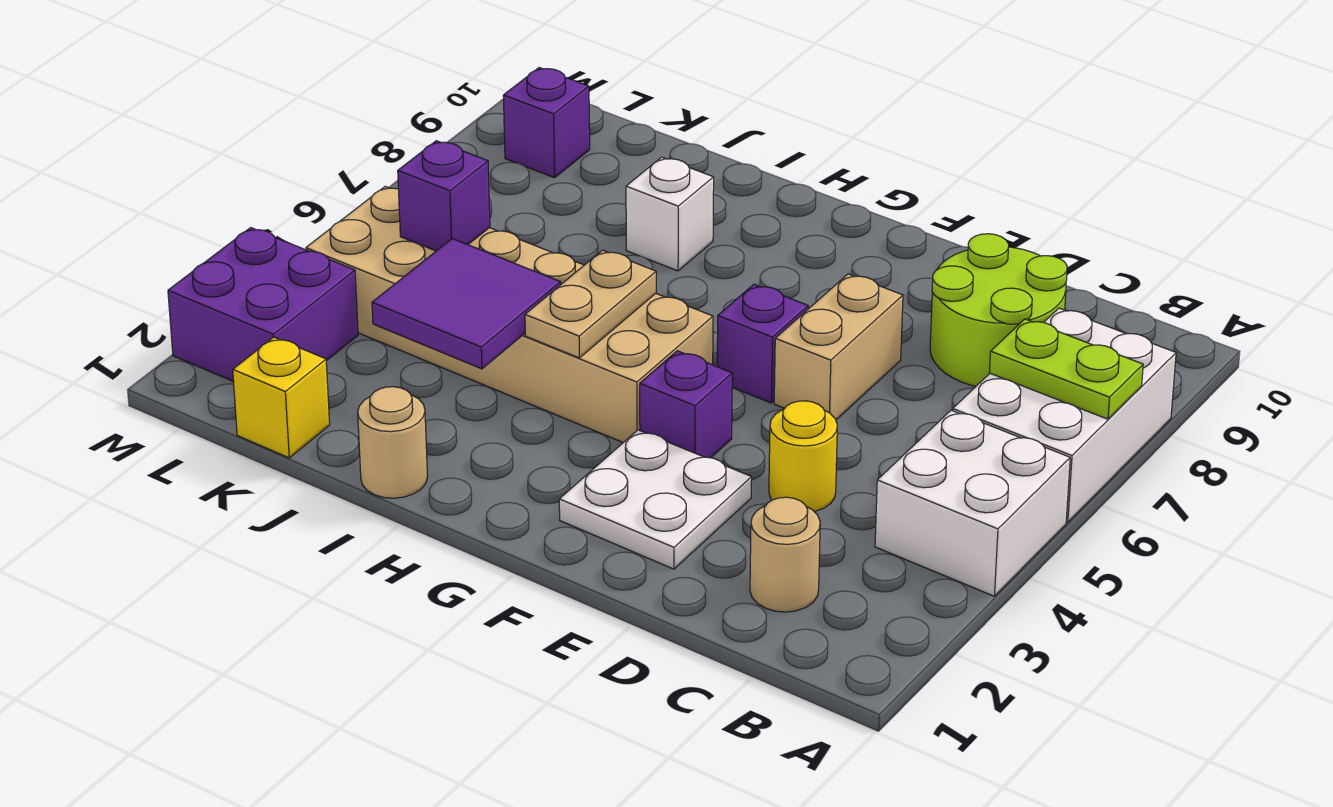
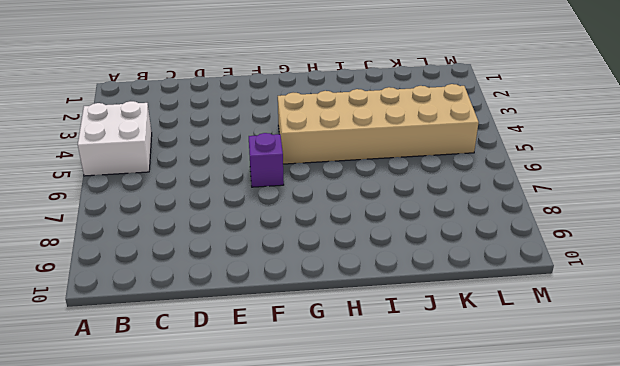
none -> white 2x3 brick [953,308,1176,522]
none -> tan 1x1 round brick [750,497,820,612]
none -> lime 2x2 round brick [930,234,1067,386]

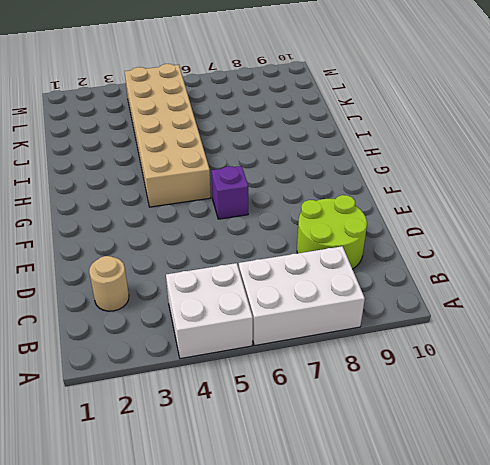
none -> yellow 1x1 round brick [769,401,837,512]
none -> white 2x2 plate [559,430,752,569]
none -> tan 1x2 brick [774,274,903,420]

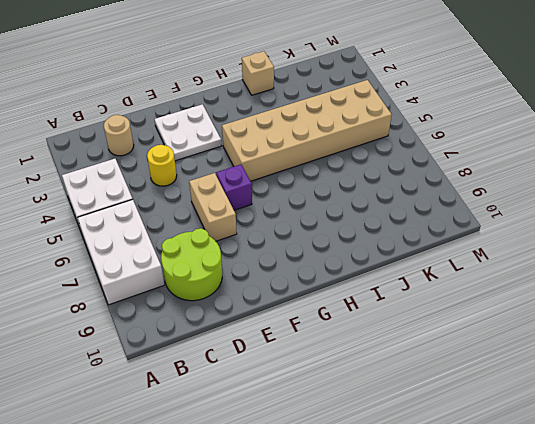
tan 1x1 brick [242,51,274,95] -> tan 1x1 round brick [358,387,428,498]
none -> purple 1x1 brick [640,351,732,458]
none -> white 1x1 brick [626,157,714,271]
none -> yellow 1x1 brick [233,337,330,458]

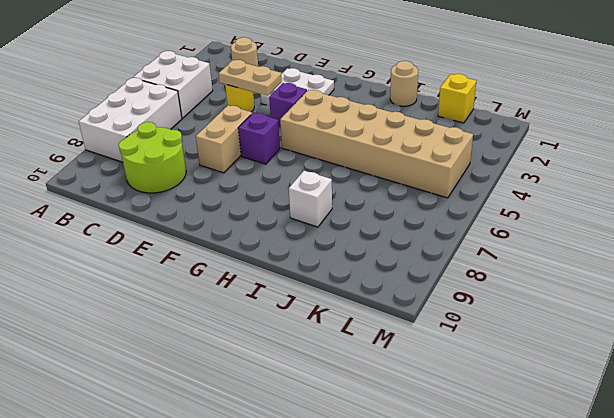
tan 1x2 plate [219,60,282,96] -> tan 1x2 plate turned to [525,250,656,358]
none -> purple 2x2 brick [168,228,358,382]
none -> purple 1x1 brick [503,68,590,178]
none -> lime 1x2 plate [989,319,1143,419]

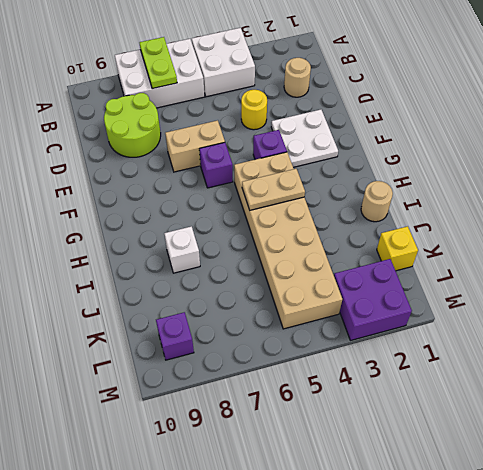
none -> purple 2x2 tile [372,239,561,369]
none -> purple 1x1 brick [398,141,490,251]

